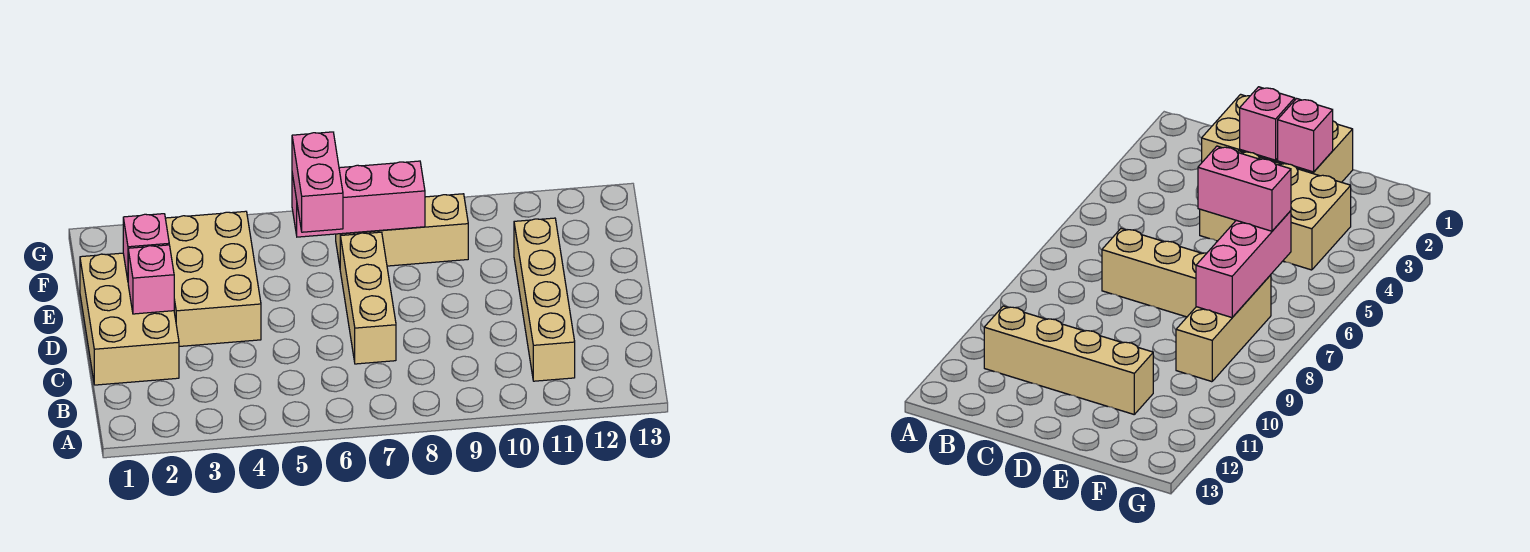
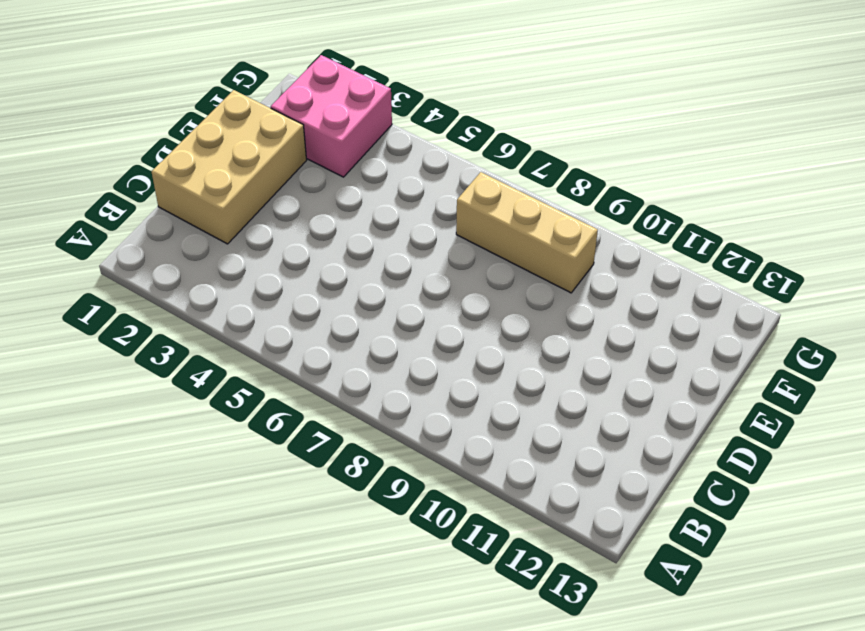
pink 2x2 brick [271,55,392,177] -> tan 2x3 brick [165,211,261,346]
none -> tan 1x4 brick [514,218,575,381]
none -> tan 1x3 brick [340,232,396,364]

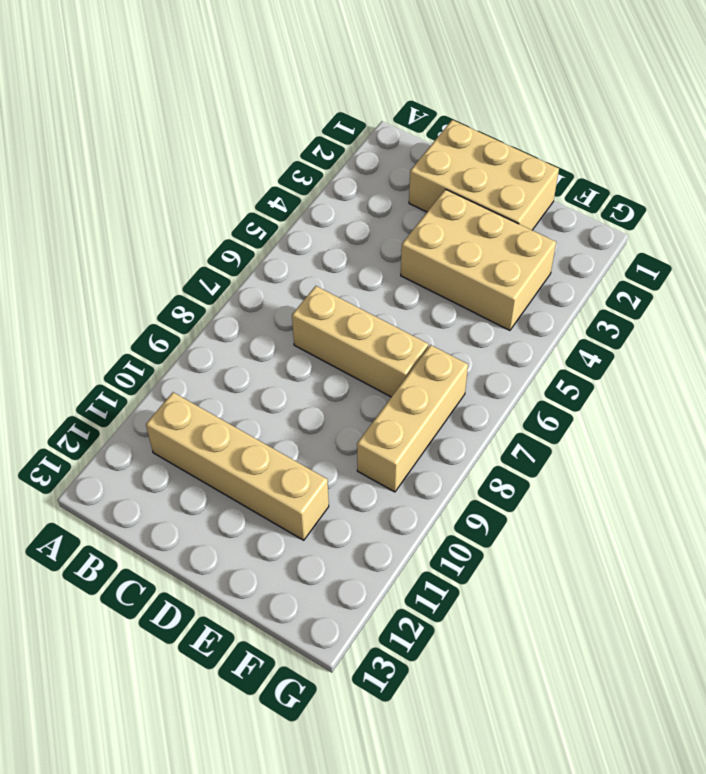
none -> pink 1x1 brick [128,245,174,314]
none -> pink 1x1 brick [123,214,169,280]

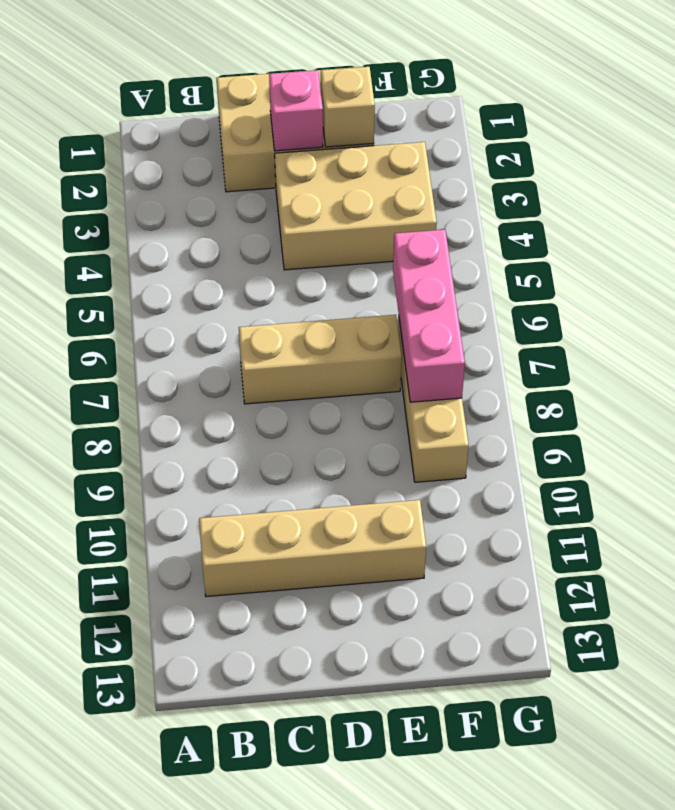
tan 1x1 brick [321,67,375,147] -> pink 1x1 brick [123,214,169,280]
none -> pink 1x2 brick [292,132,343,232]

